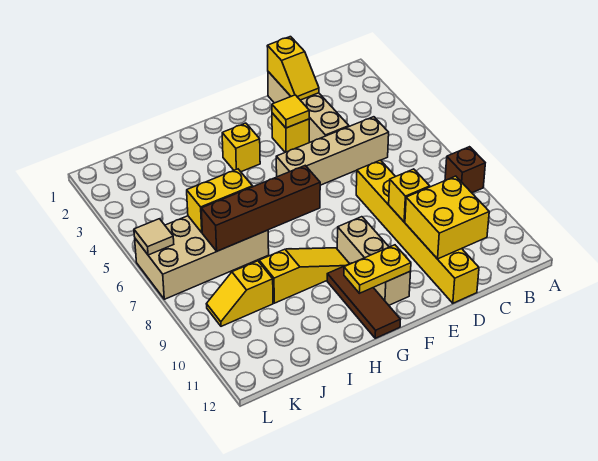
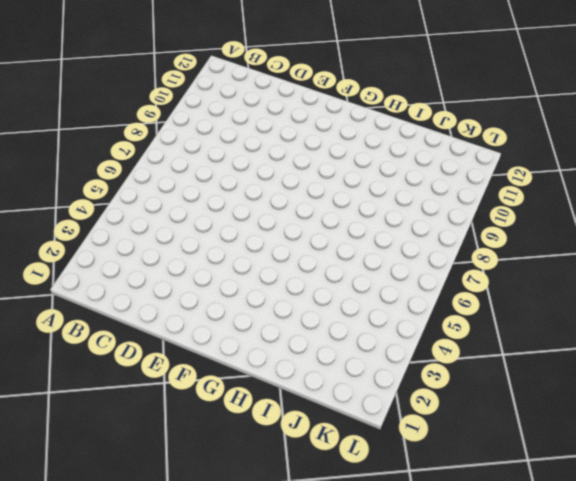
none -> brown 1x1 brick [445,147,485,193]
none -> tan 1x4 brick [276,117,389,185]
none -> tan 1x4 brick [268,72,349,143]

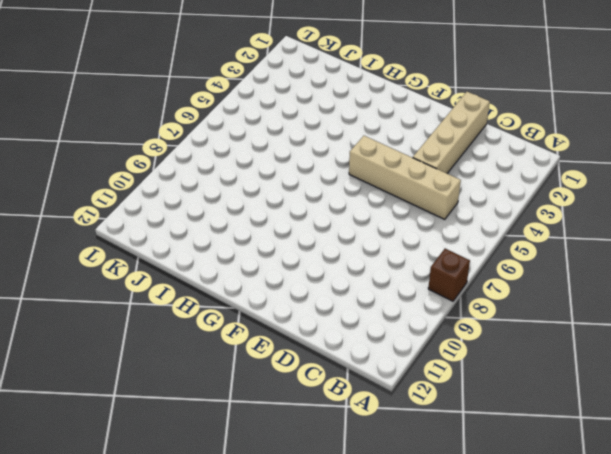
none -> yellow 1x6 brick [356,160,479,303]
none -> yellow 1x1 brick [272,113,309,152]
none -> tan 1x3 brick [337,217,411,305]

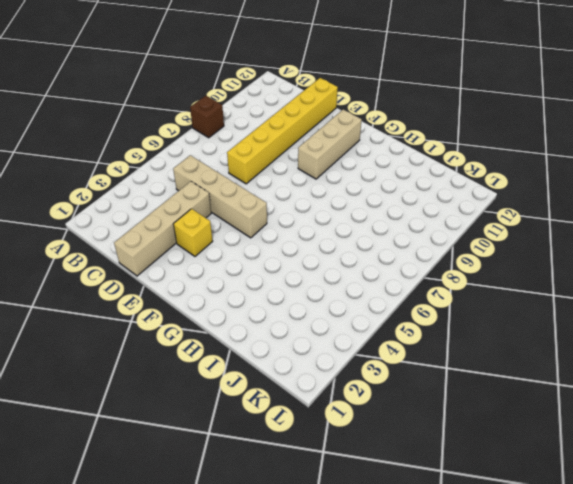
none -> yellow 1x1 brick [222,123,260,172]
none -> yellow 1x3 slope [259,248,349,303]
none -> brown 1x3 tile [327,263,400,338]

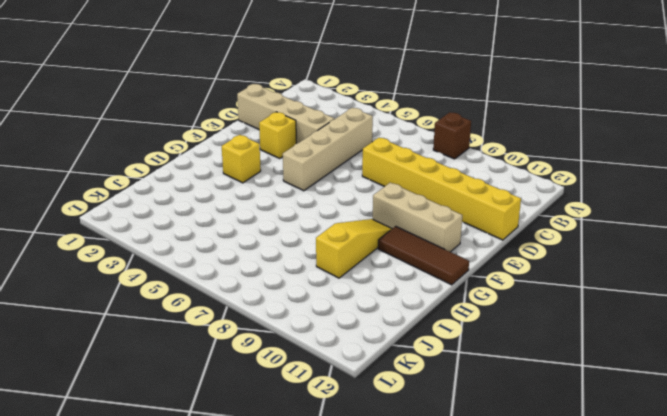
none -> tan 2x4 brick [135,216,269,299]
none -> yellow 1x2 slope [206,261,273,326]
none -> yellow 2x2 brick [405,176,489,259]

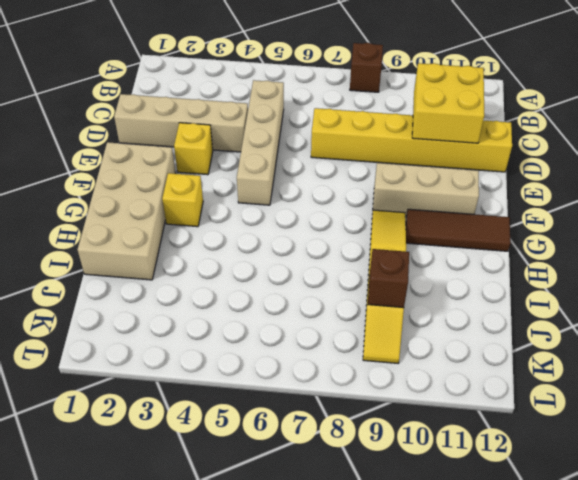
tan 2x4 brick [78,142,176,280] -> tan 2x4 brick moved to [135,216,269,299]
brown 1x1 brick [368,249,409,308] -> none
none -> yellow 1x2 slope [267,37,319,100]
none -> yellow 1x1 brick [389,169,430,222]
none -> yellow 1x1 tile [272,95,309,128]

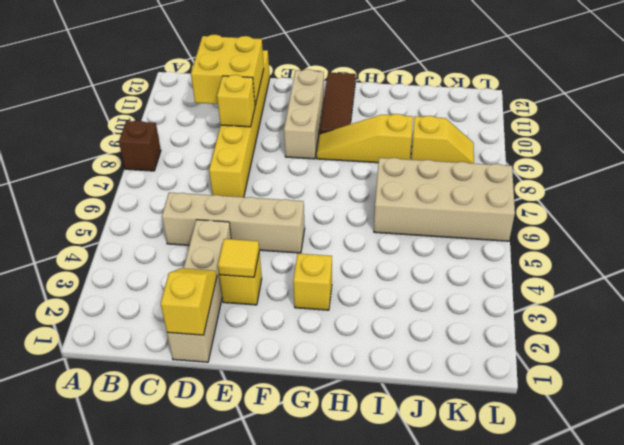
none -> yellow 1x2 plate [344,245,411,293]
none -> brown 1x4 brick [201,166,320,251]
none -> yellow 1x2 brick [187,169,253,232]

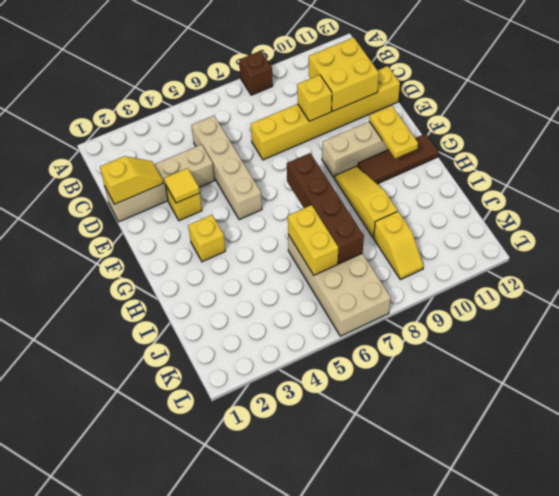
none -> tan 1x1 tile [134,219,174,255]

